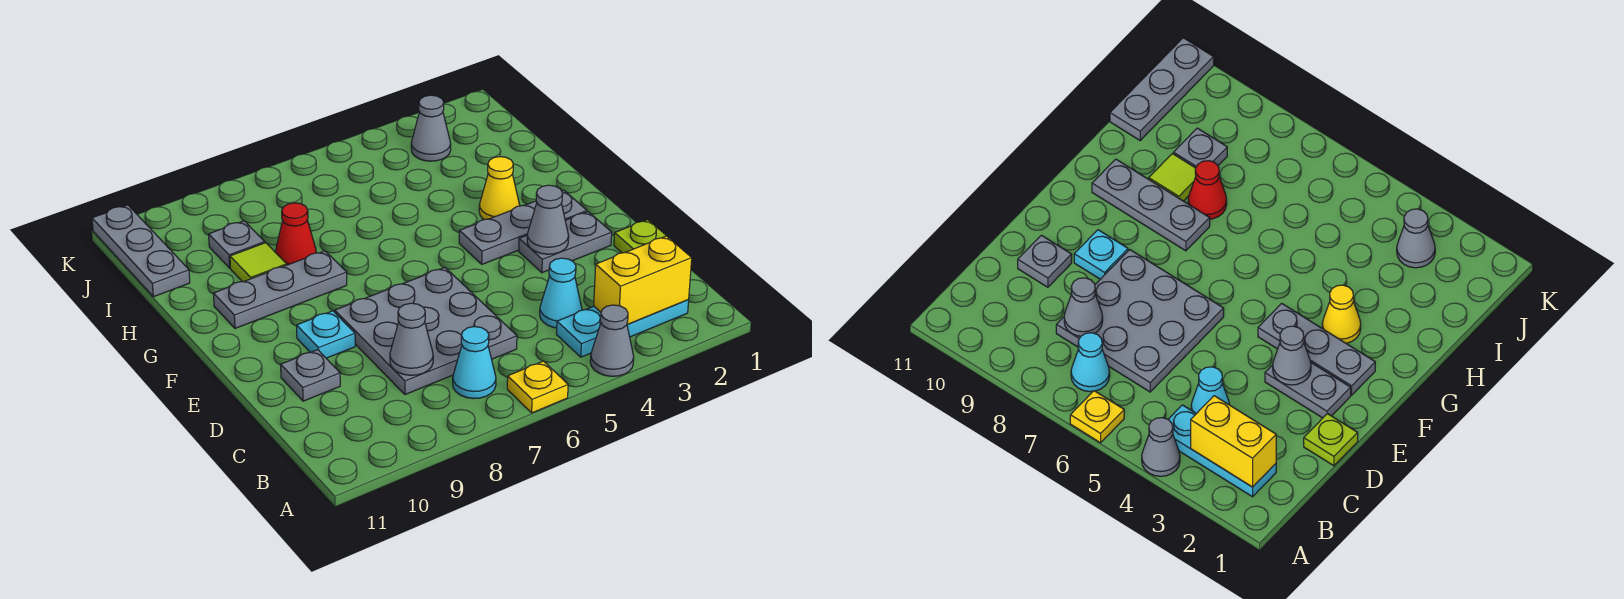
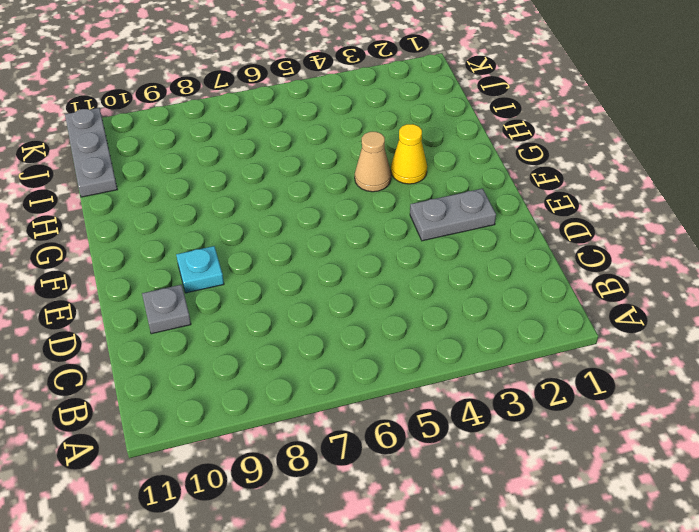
tan 1x1 cone [355,132,391,192] -> none
none -> grey 1x1 cone [590,305,634,376]
none -> yellow 1x1 plate [507,361,568,413]
none -> cyan 1x3 plate [557,300,689,357]

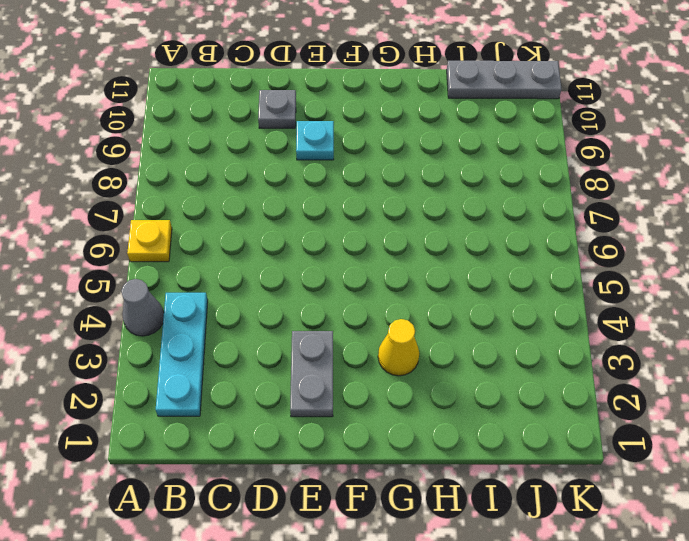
none -> cyan 1x1 cone [453,327,496,399]
none -> cyan 1x1 cone [540,258,582,328]
none -> grey 3x3 plate [335,267,517,394]

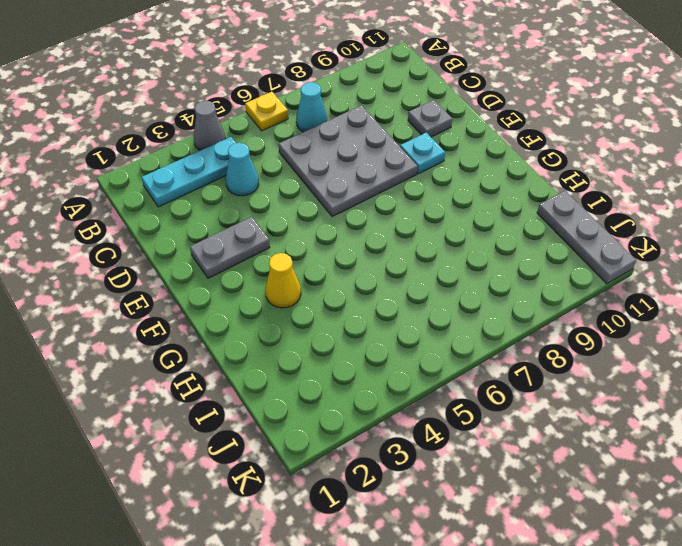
none -> lime 1x1 plate [614,220,669,253]
none -> grey 1x3 plate [459,190,587,264]
none -> grey 1x3 plate [213,251,347,328]

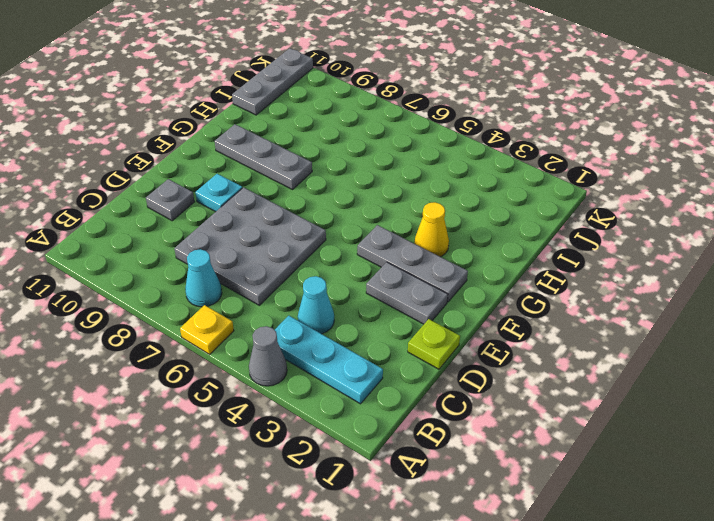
none -> red 1x1 cone [275,203,316,265]
none -> lime 1x1 tile [230,243,287,282]
none -> grey 1x1 plate [209,221,265,268]

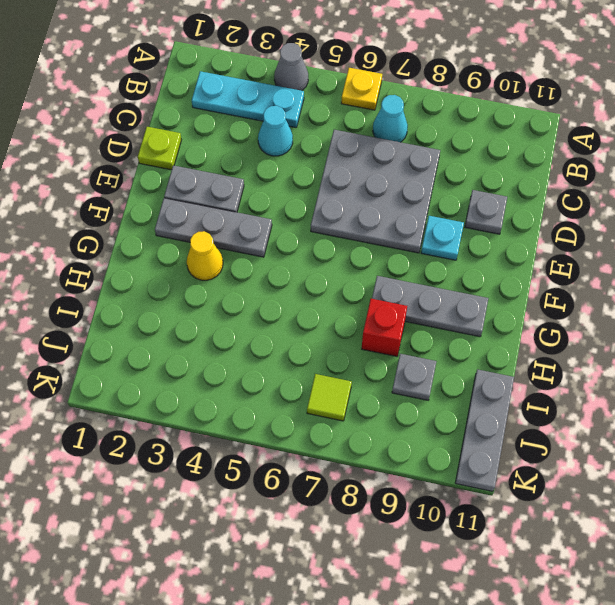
red 1x1 brick [362,299,407,357] -> red 1x1 cone [275,203,316,265]
lime 1x1 tile [307,374,352,421] -> lime 1x1 tile moved to [230,243,287,282]
none -> grey 1x1 cone [411,95,451,161]
none -> yellow 1x2 brick [594,236,692,324]
none -> grey 1x1 cone [390,303,433,375]

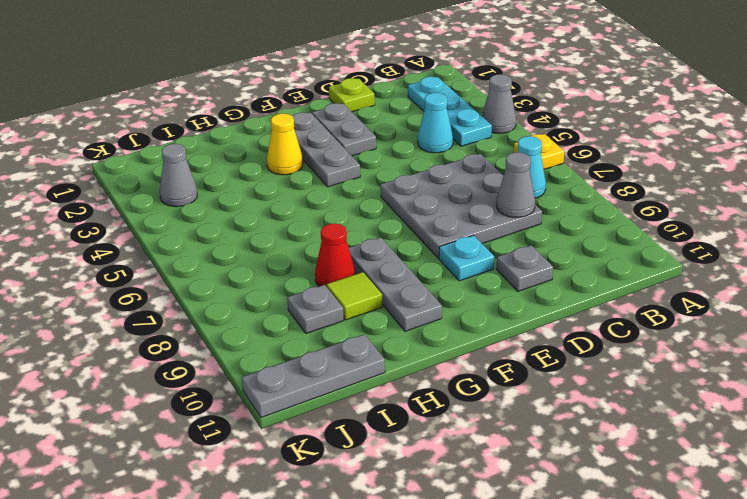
none -> yellow 1x2 brick [594,236,692,324]
none -> grey 1x1 cone [527,185,569,254]

